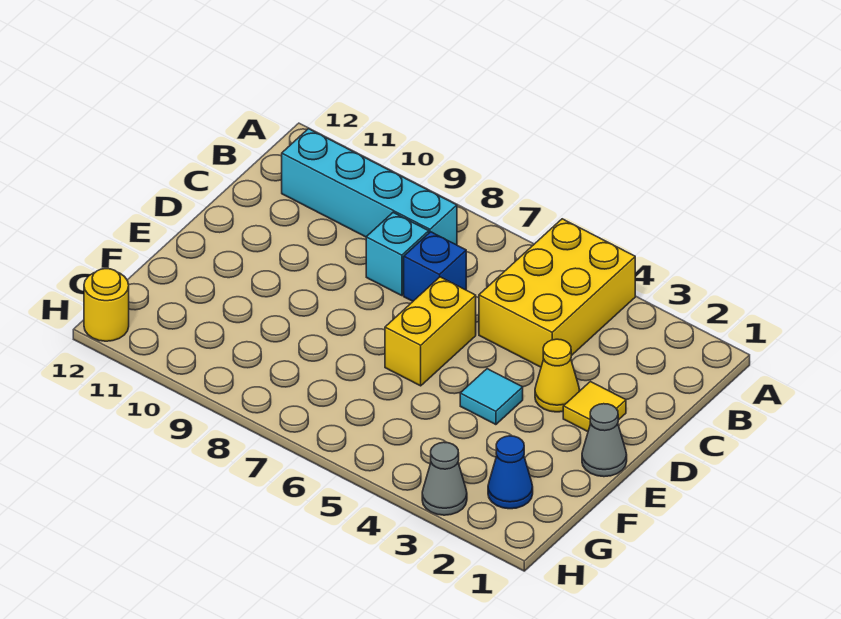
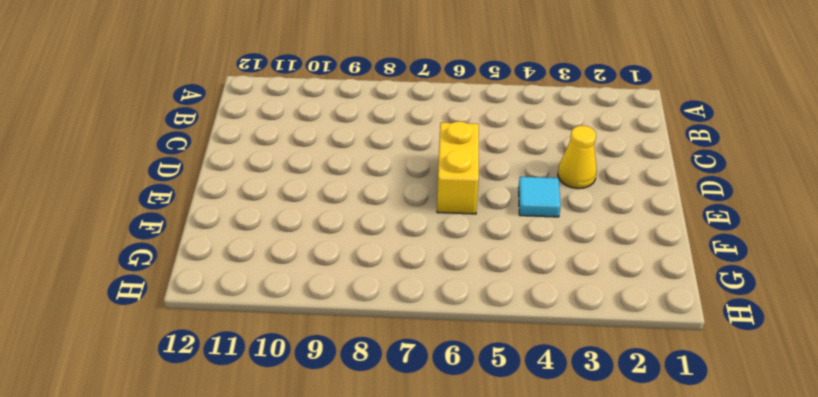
none -> yellow 2x3 brick [479,219,635,367]
none -> cyan 1x4 brick [282,129,457,245]
none -> blue 1x1 brick [404,232,466,301]

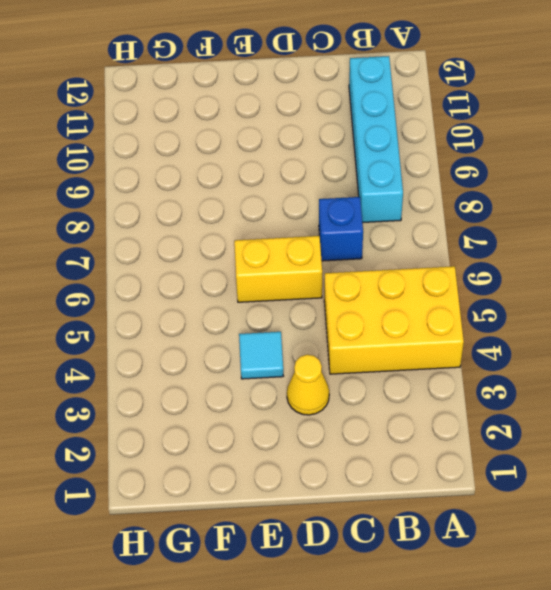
none -> cyan 1x1 brick [366,213,429,296]
none -> yellow 1x1 tile [563,382,626,432]
none -> grey 1x1 cone [582,404,627,477]

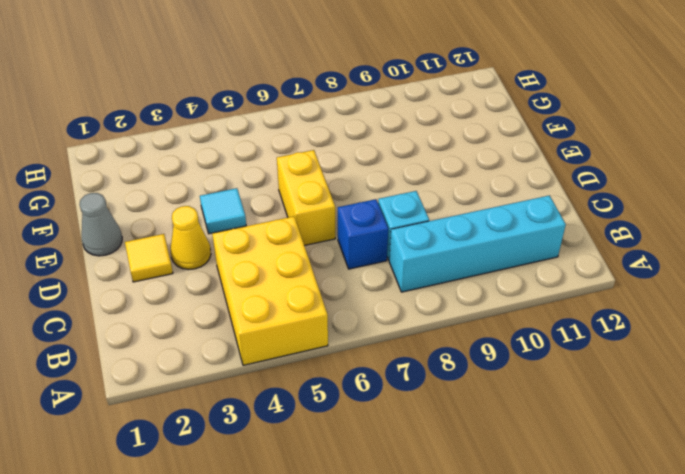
none -> blue 1x1 cone [488,436,533,509]
none -> grey 1x1 cone [422,442,467,515]
none -> yellow 1x1 round brick [84,269,129,341]

